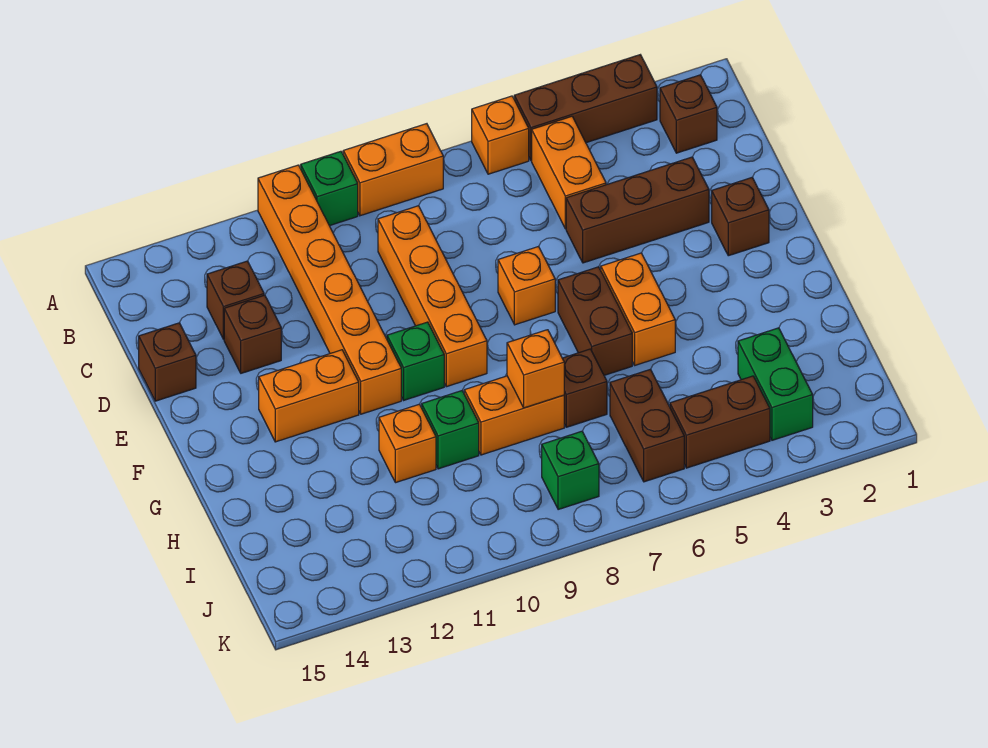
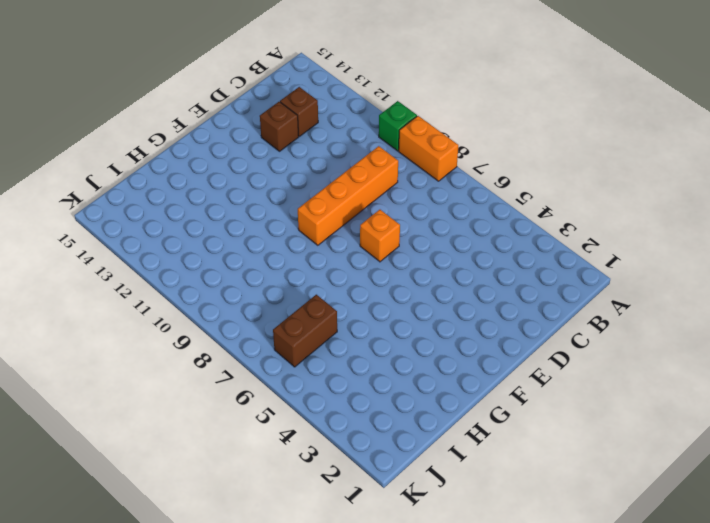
none -> brown 1x3 brick [514,55,657,160]
none -> orange 1x1 brick [472,96,529,174]
none -> orange 1x6 brick [258,165,401,414]

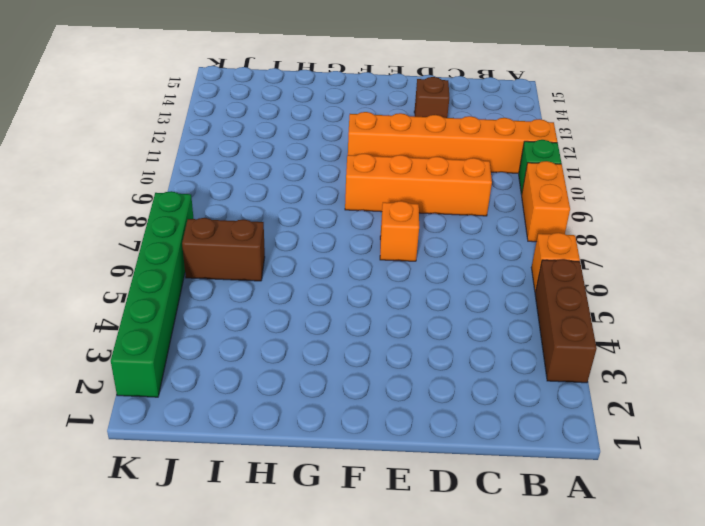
green 1x6 brick [111,191,194,397] -> none
none -> brown 1x1 brick [660,75,717,153]
none -> orange 1x2 brick [532,116,606,229]
none -> brown 1x1 brick [207,261,264,339]

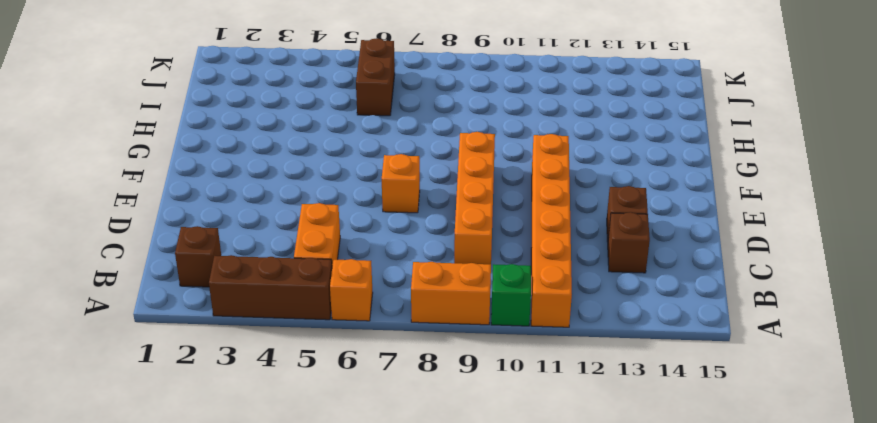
none -> brown 1x3 brick [566,157,709,263]
none -> brown 1x1 brick [139,323,196,401]
none -> brown 1x1 brick [712,177,769,256]

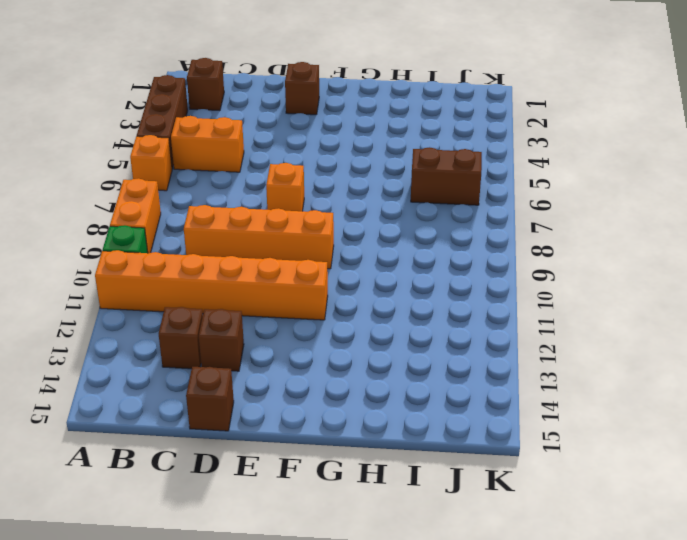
none -> brown 1x3 brick [566,157,709,263]
none -> orange 1x2 brick [601,253,675,365]
none -> brown 1x2 brick [558,267,632,375]

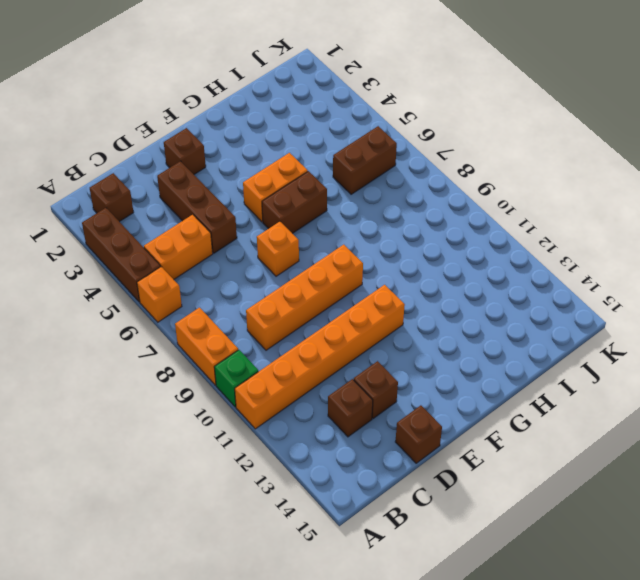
none -> green 1x1 brick [387,322,444,400]
none -> orange 1x2 brick [259,350,359,442]
none -> brown 1x1 brick [562,349,607,427]

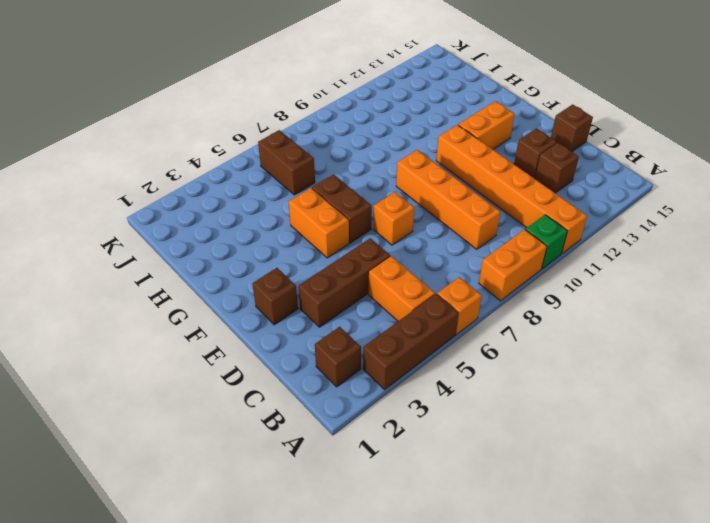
none -> green 1x1 brick [387,322,444,400]
none -> brown 1x1 brick [562,349,607,427]
none -> orange 1x2 brick [464,376,564,455]

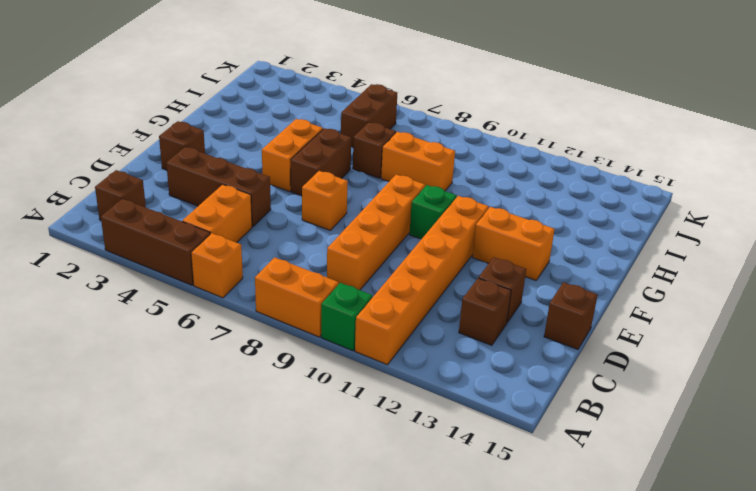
none -> green 1x1 brick [422,391,479,469]
none -> orange 1x1 brick [379,404,436,483]
none -> green 1x2 brick [738,328,813,440]

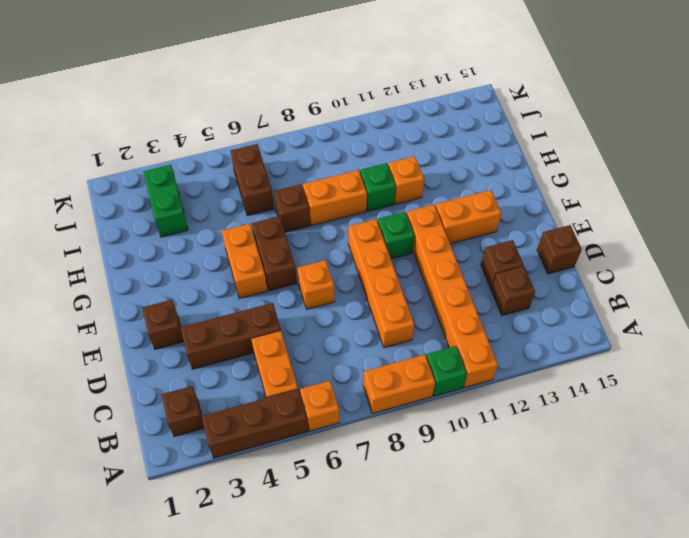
none -> brown 1x2 brick [670,376,770,468]
none -> green 1x1 brick [542,431,599,510]
none -> orange 1x1 brick [507,330,564,408]

